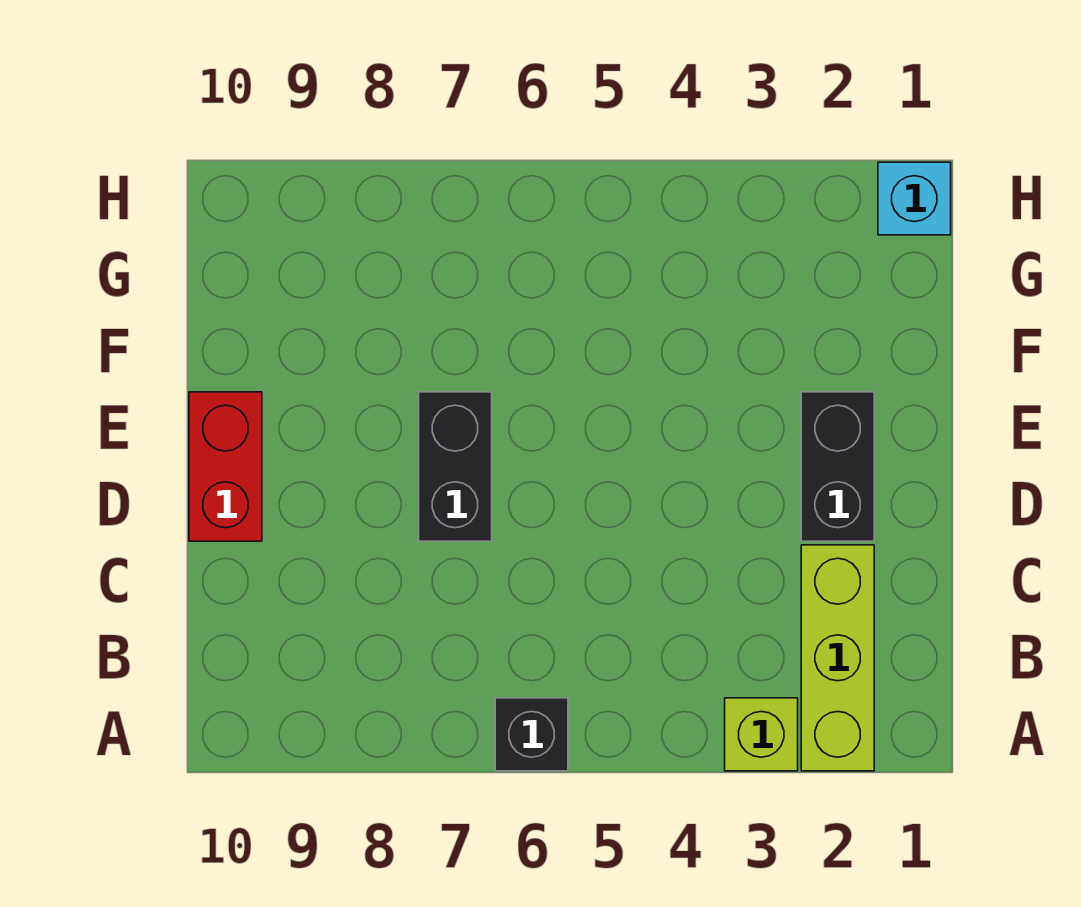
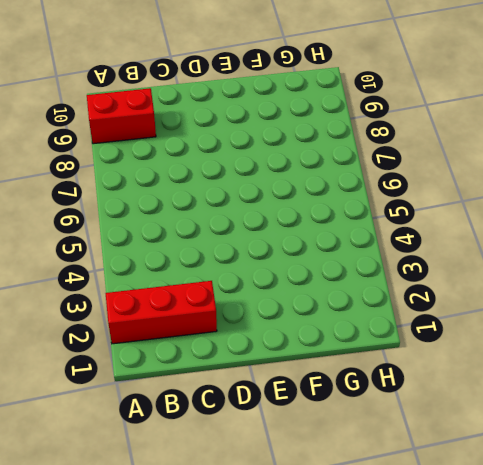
red 1x3 brick [106,281,217,344] -> lime 1x3 brick [801,545,874,771]
red 1x2 brick [87,88,156,144] -> red 1x2 brick moved to [189,392,262,541]
none -> lime 1x1 brick [725,698,798,771]
none -> black 1x1 brick [495,698,568,771]

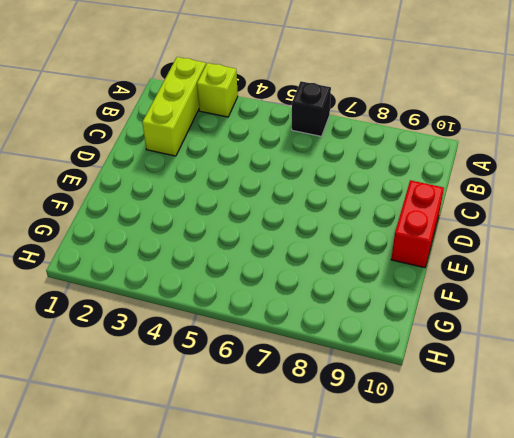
none -> black 1x2 brick [801,392,874,541]
none -> black 1x2 brick [419,392,492,541]

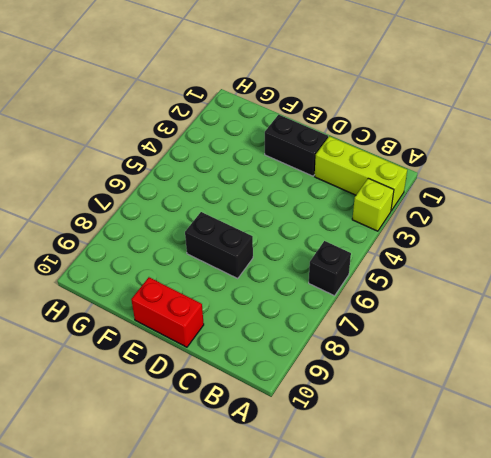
none -> cyan 1x1 brick [878,162,951,235]

